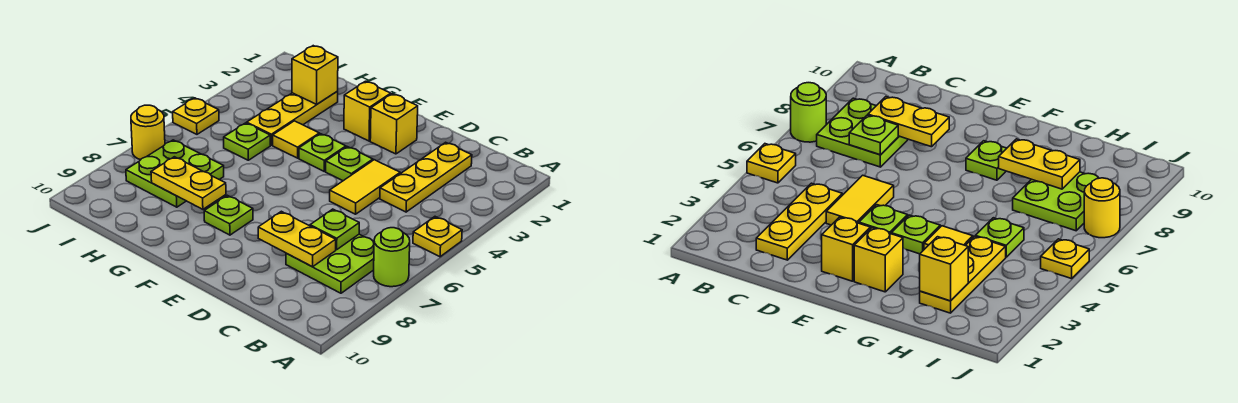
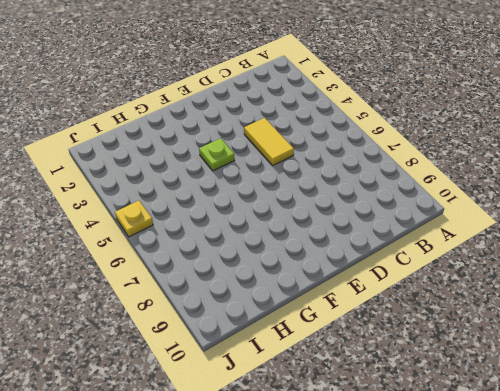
none -> yellow 1x1 plate [413,217,462,257]
none -> lime 1x1 round brick [374,228,410,287]
none -> lime 2x2 plate [286,234,374,293]

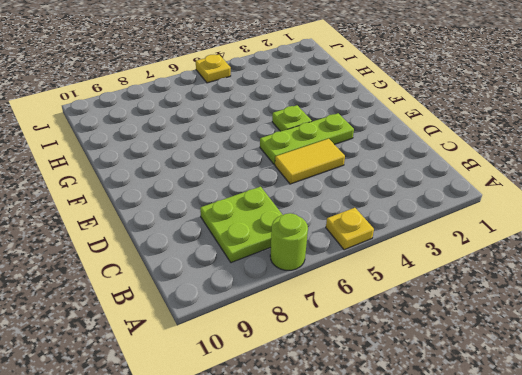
lime 1x3 plate [260,113,354,165] -> lime 1x1 plate [326,147,373,181]
none -> yellow 1x3 plate [380,142,472,212]
none -> yellow 1x1 brick [370,94,418,154]
none -> yellow 1x1 brick [344,81,391,141]

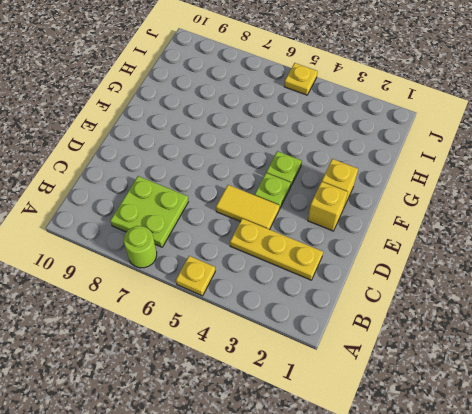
none -> lime 1x1 plate [204,195,253,235]
none -> yellow 1x1 tile [273,121,319,158]
none -> yellow 1x3 plate [247,91,338,145]

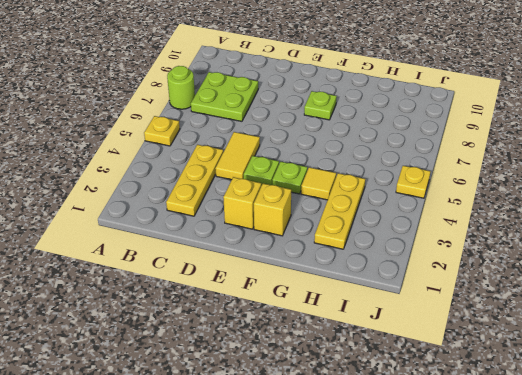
none -> lime 1x1 plate [224,123,270,160]
none -> lime 2x2 plate [126,140,224,207]
none -> yellow 1x1 round brick [131,105,165,160]

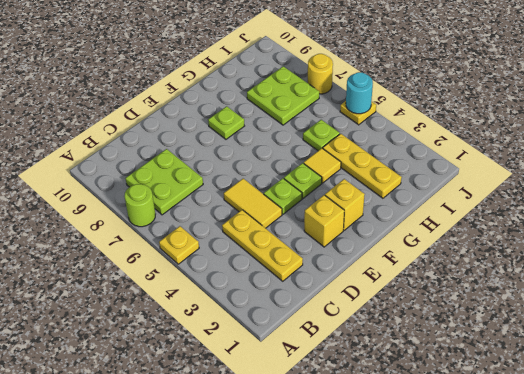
cyan 1x1 round brick [346,72,373,114] -> none
none -> lime 1x1 plate [310,209,359,250]
none -> yellow 1x2 plate [258,211,336,267]
none -> yellow 1x2 plate [151,157,226,209]

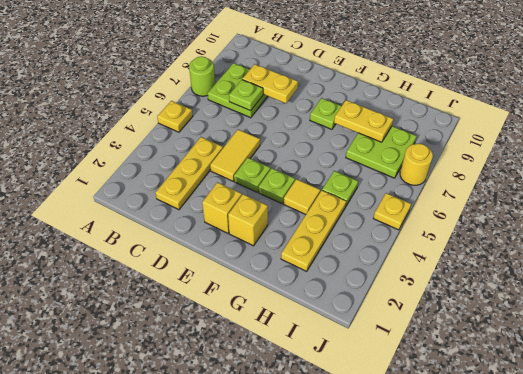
none -> yellow 1x1 brick [292,46,338,104]

